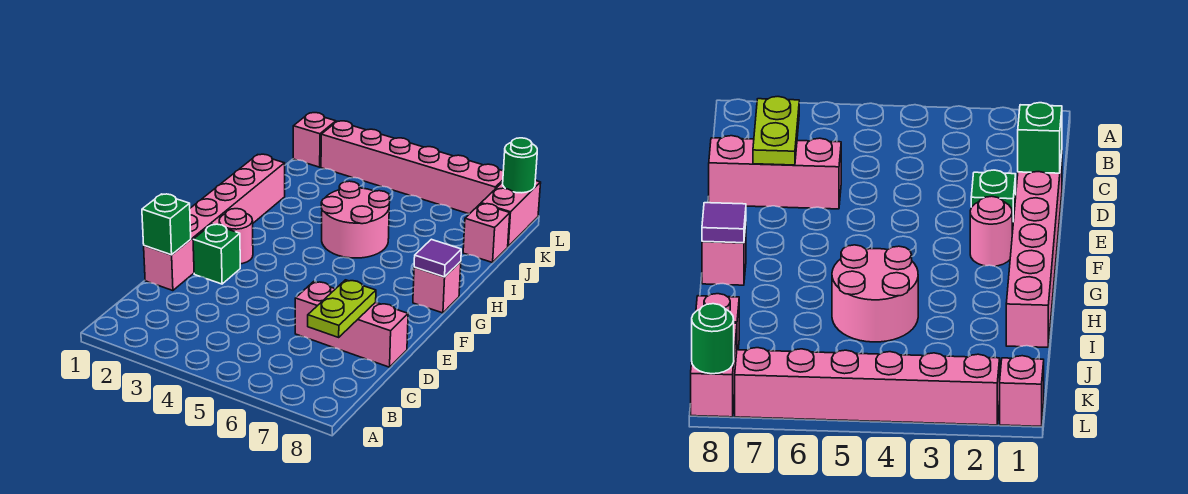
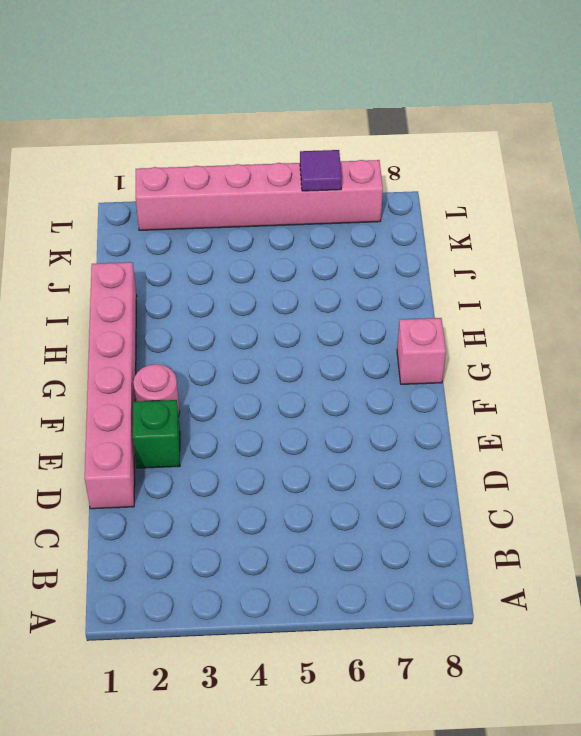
purple 1x1 tile [300,150,342,191] -> purple 1x1 tile moved to [414,239,461,277]
none -> pink 1x3 brick [295,282,408,367]
none -> pink 2x2 round brick [321,181,390,258]
none -> pink 1x1 brick [463,204,510,263]

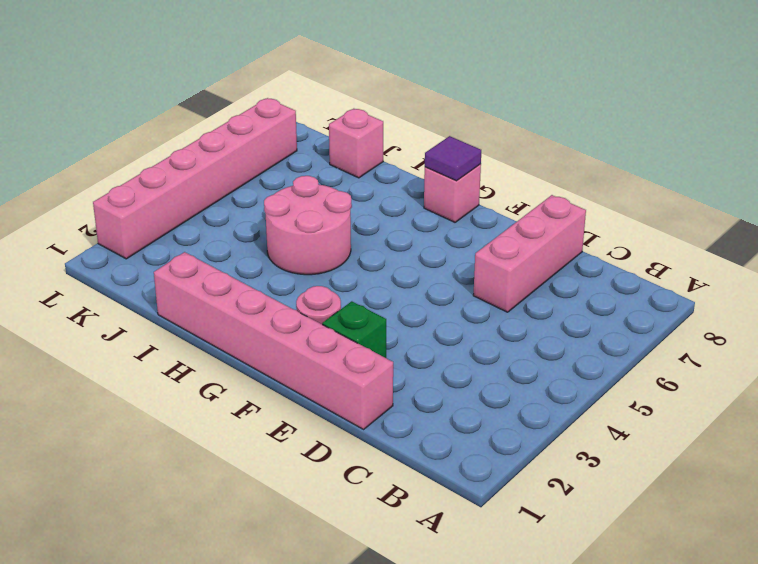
none -> pink 1x2 brick [481,181,541,246]
none -> pink 1x1 brick [293,113,336,167]
none -> lime 1x2 plate [308,280,376,337]

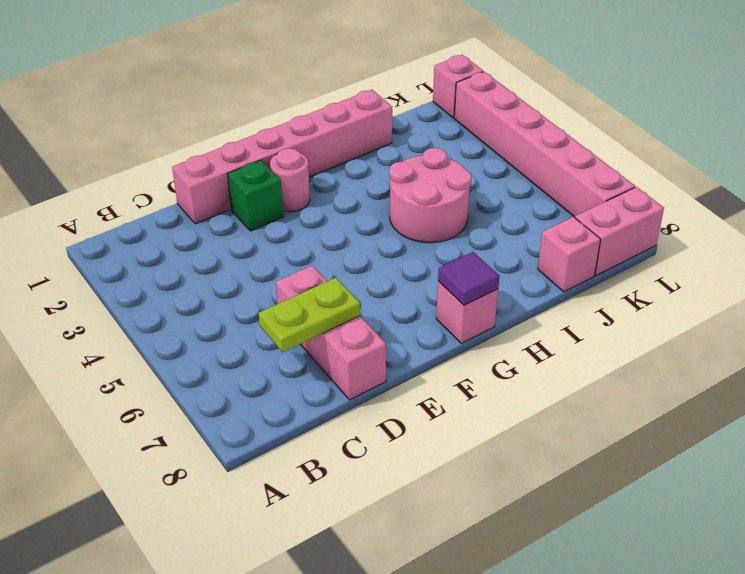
none -> green 1x1 brick [142,194,191,255]
none -> green 1x1 round brick [503,138,537,193]

